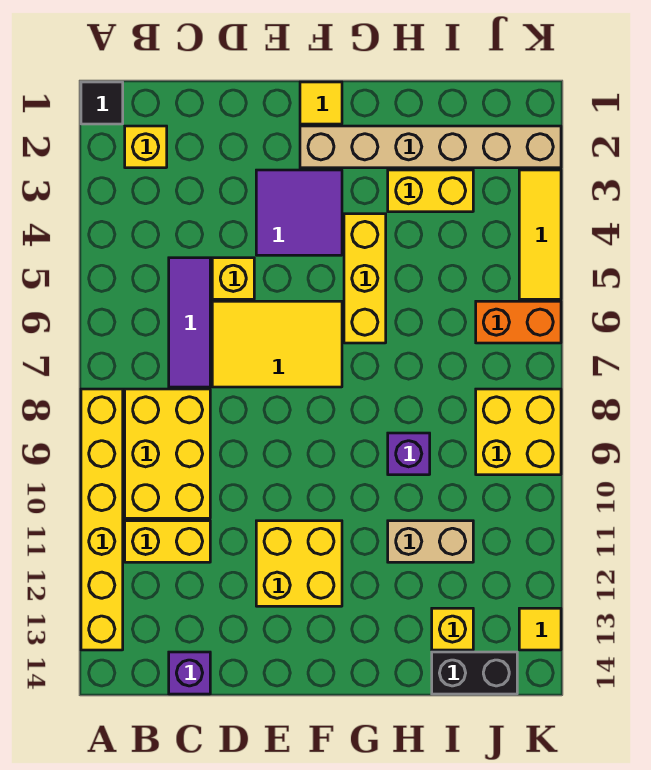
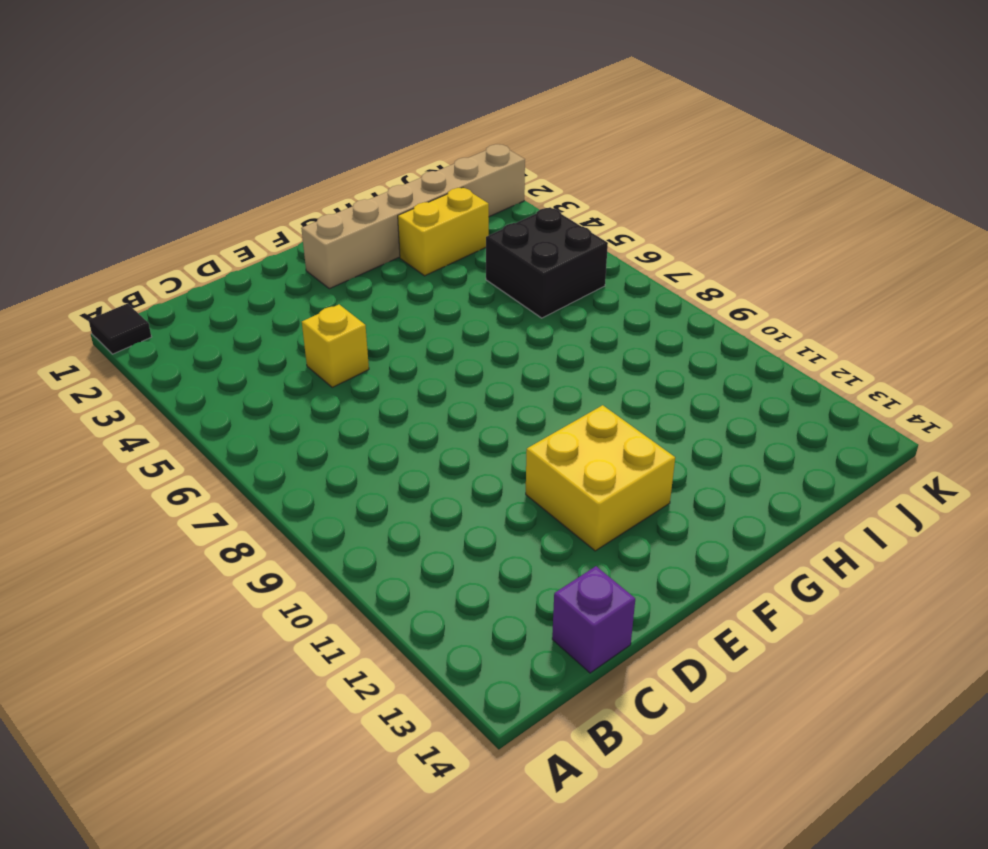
black 2x2 brick [486,207,608,318] -> orange 1x2 brick [476,301,561,343]
none -> yellow 1x6 brick [81,389,123,650]
none -> yellow 1x1 brick [125,126,167,168]
none -> yellow 2x3 brick [125,389,210,518]

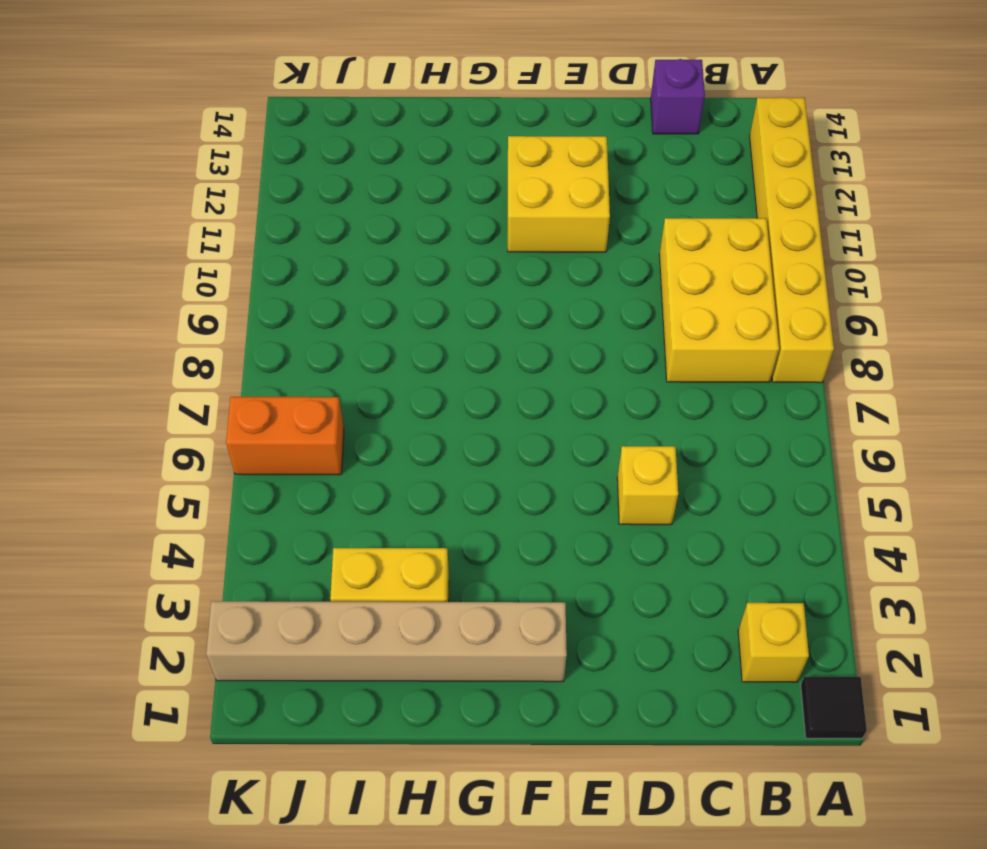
none -> yellow 1x2 brick [125,521,210,562]
none -> purple 1x3 tile [169,258,210,387]
none -> yellow 2x3 tile [212,301,342,387]

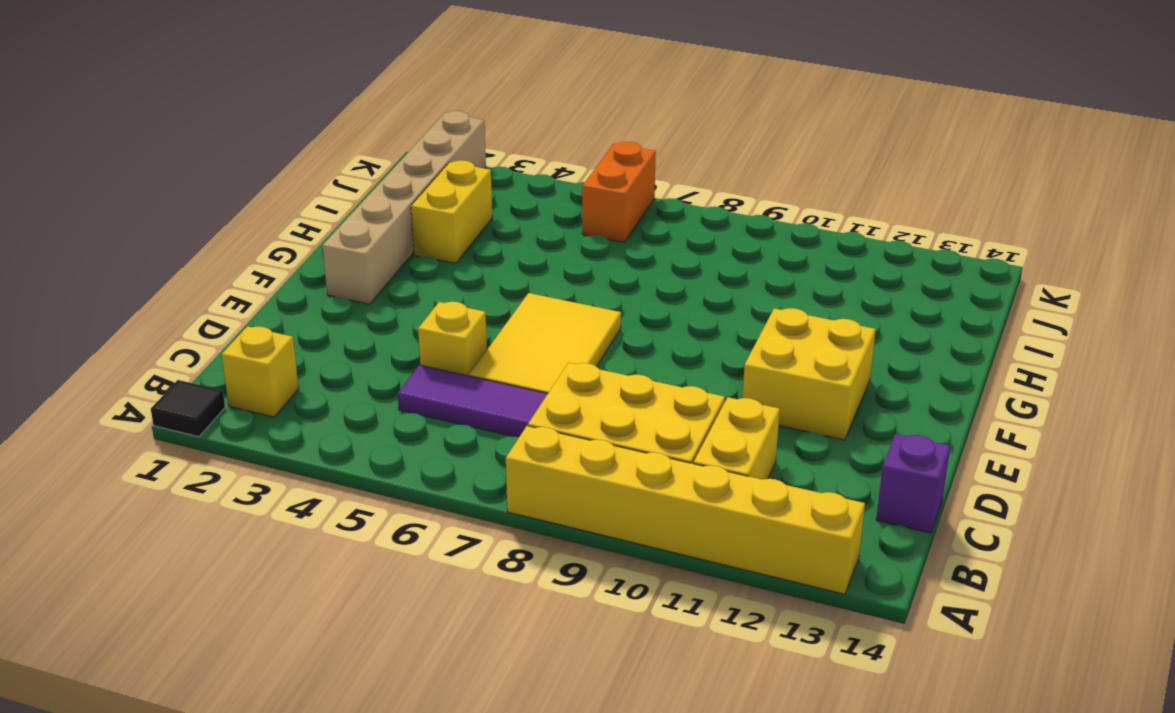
none -> purple 2x2 tile [256,170,342,255]
none -> yellow 1x1 tile [300,82,342,124]
none -> yellow 1x3 brick [344,214,386,343]

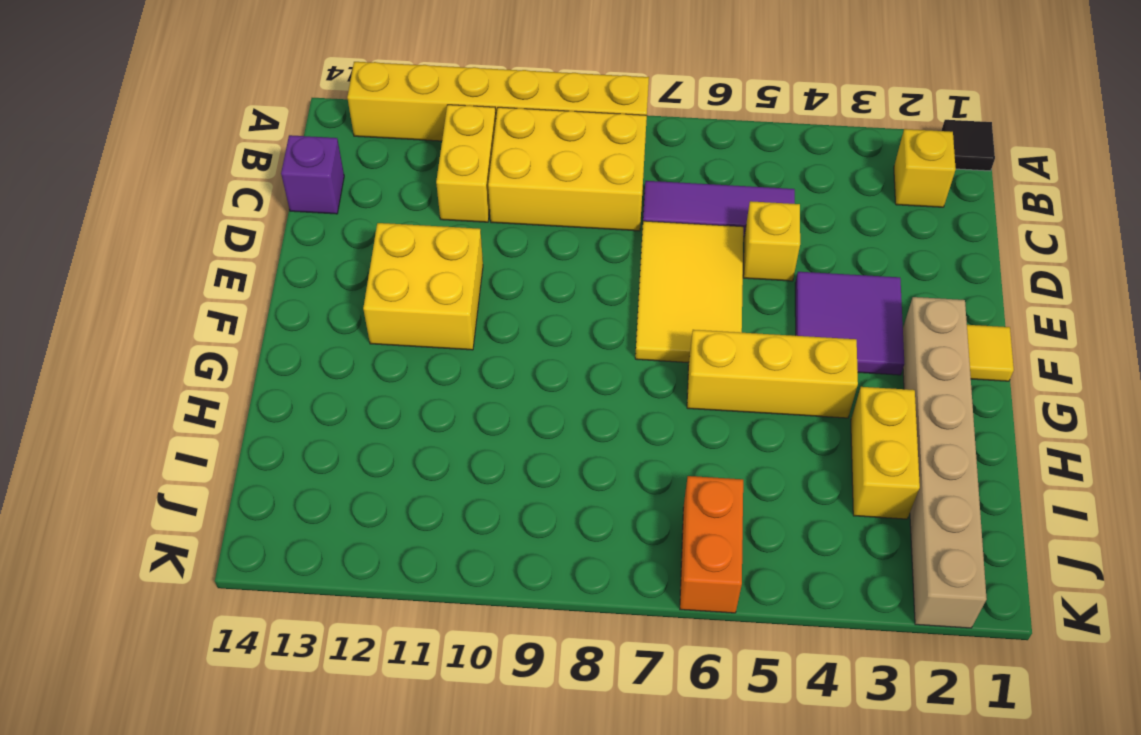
none -> purple 1x1 brick [388,433,430,475]
none -> tan 1x2 brick [388,521,473,562]
none -> yellow 1x1 brick [432,608,473,650]

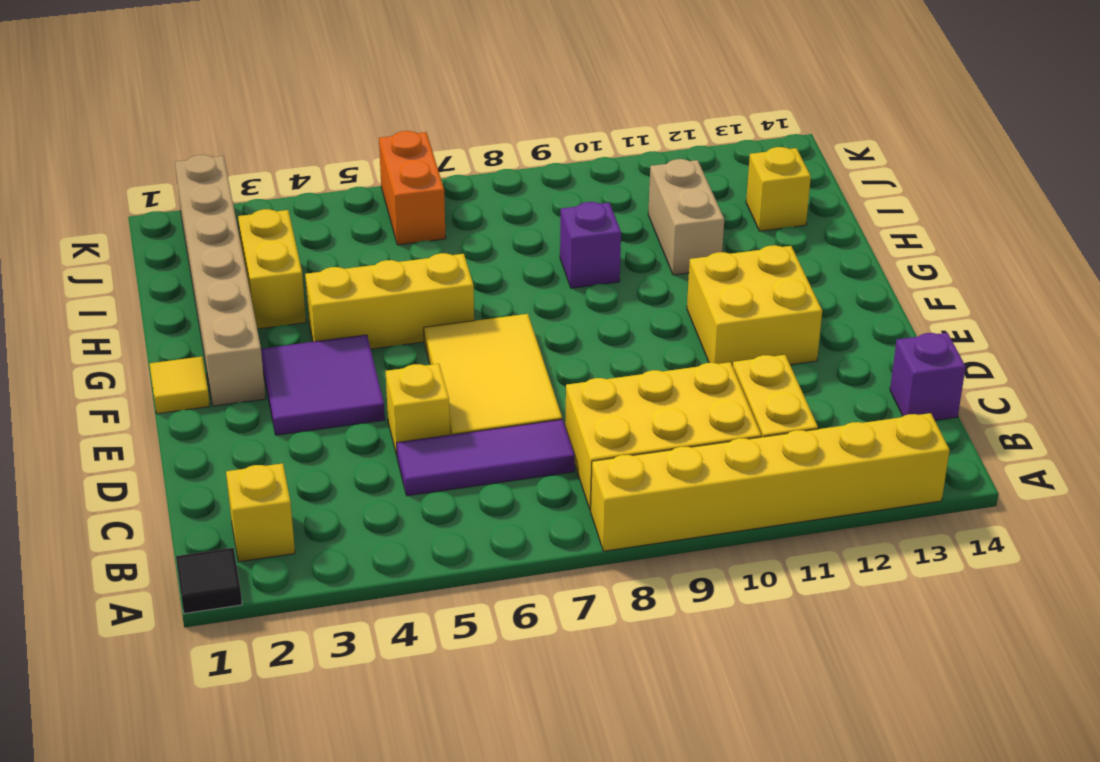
none -> black 1x2 brick [432,652,517,694]
none -> yellow 2x2 brick [476,389,561,475]
none -> yellow 1x3 tile [519,170,561,299]

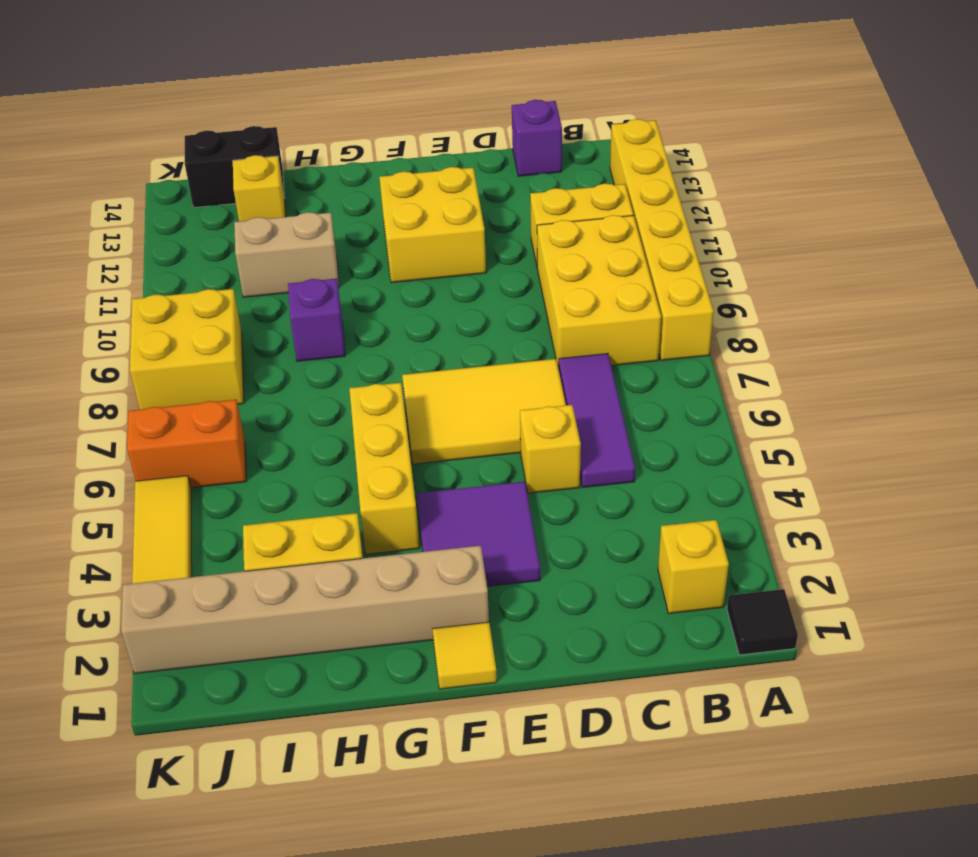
none -> yellow 1x1 tile [519,608,561,650]

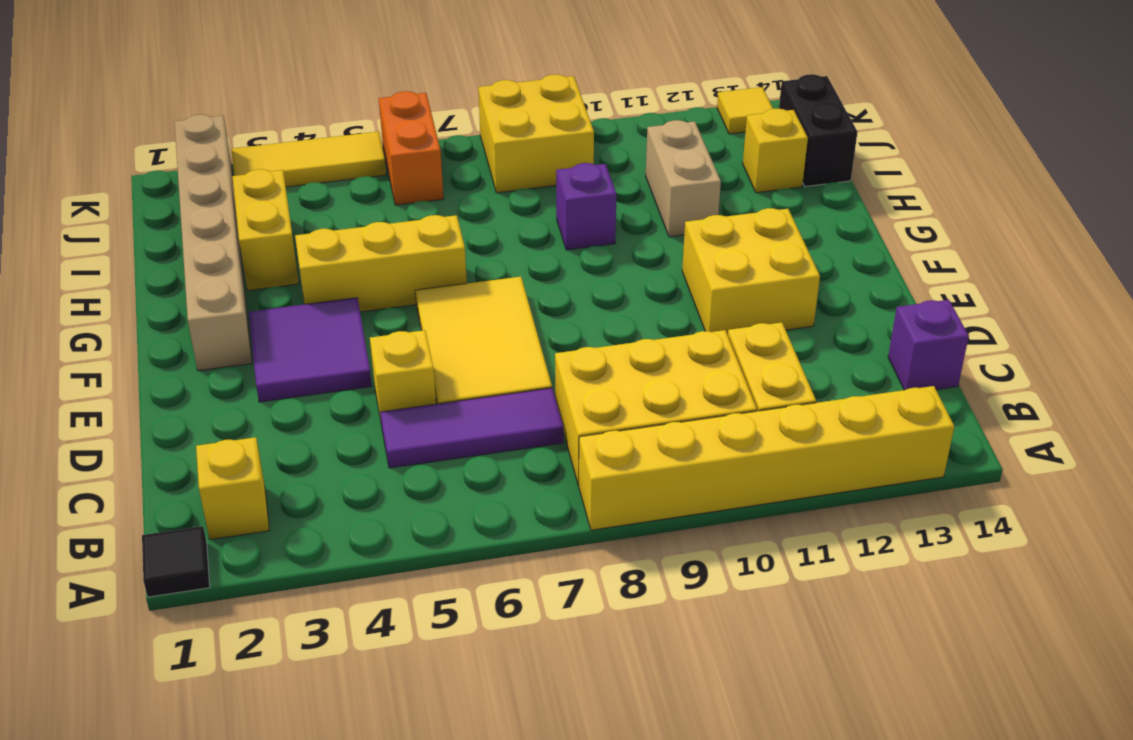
none -> yellow 1x1 tile [300,82,342,124]

